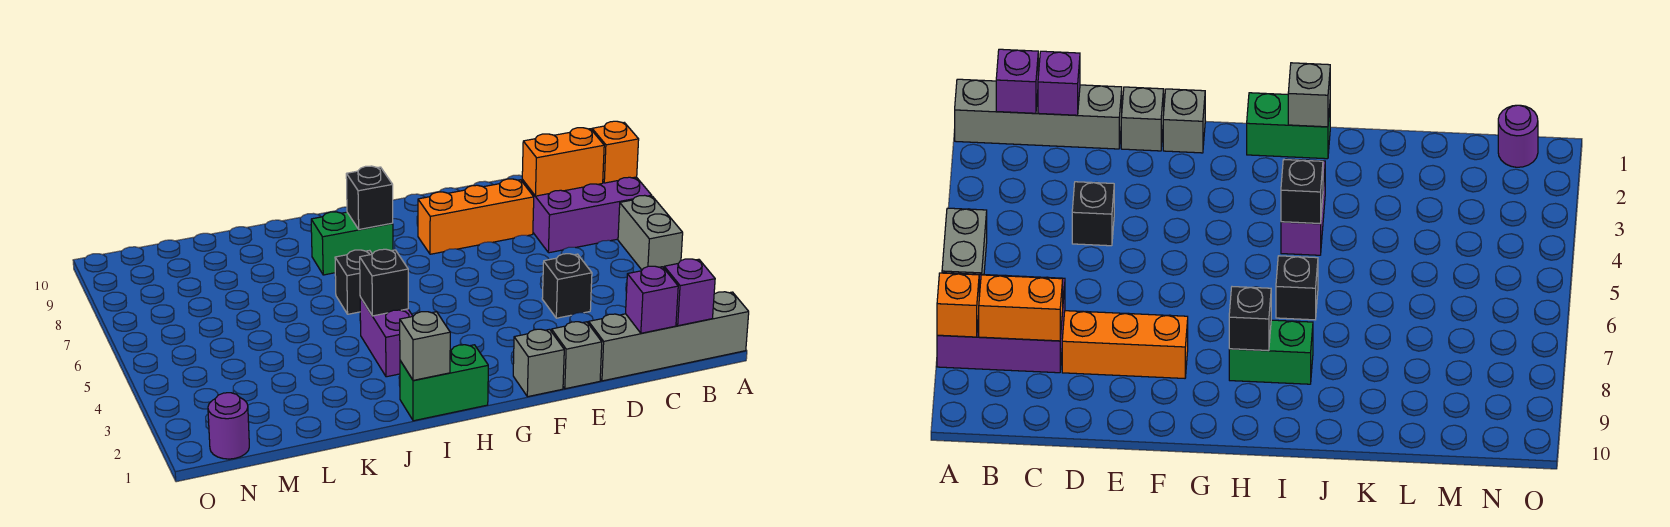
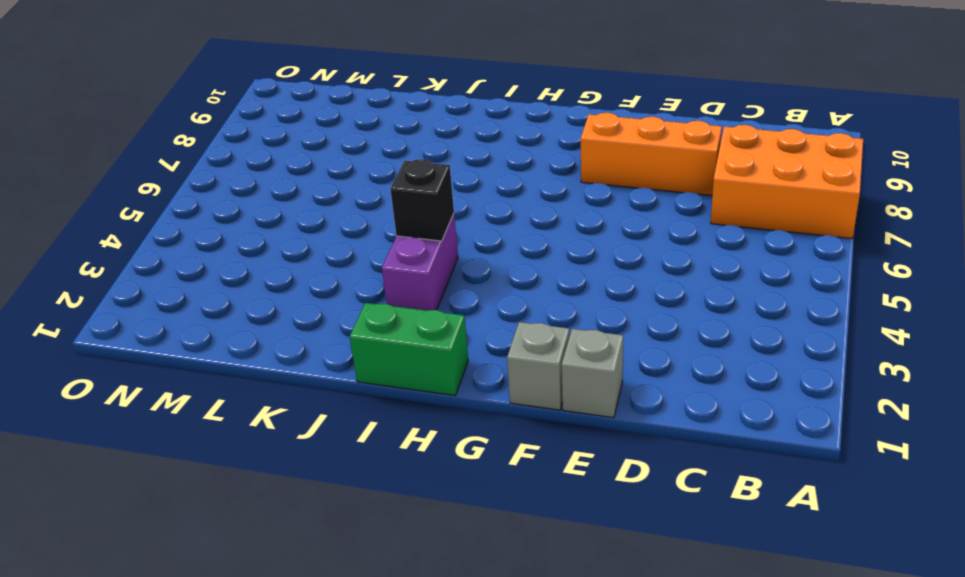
orange 2x3 brick [711,125,863,239] -> purple 2x3 brick [522,177,652,253]
none -> grey 1x4 brick [589,292,749,381]
none -> grey 1x2 brick [618,195,683,270]
none -> black 1x1 brick [542,254,592,318]

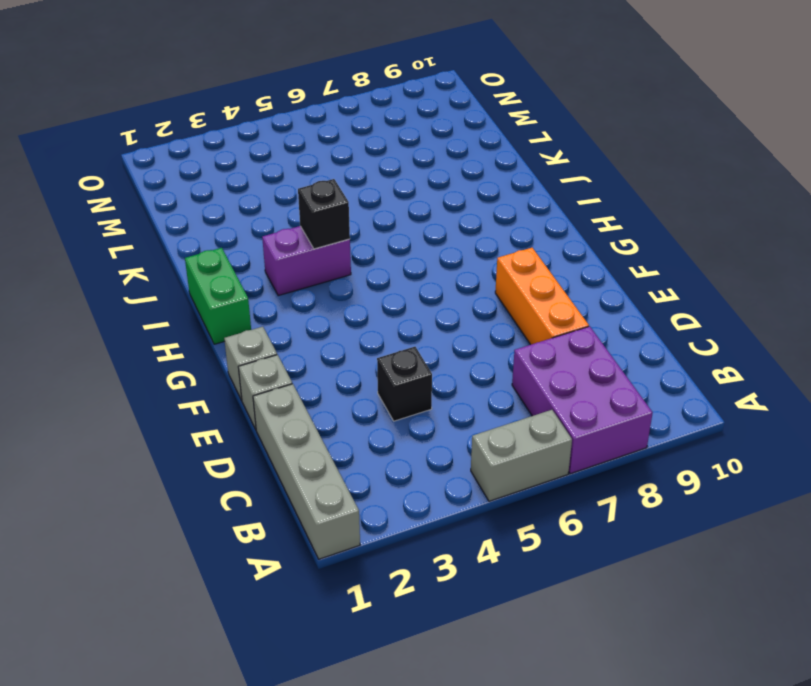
none -> green 1x2 brick [311,212,393,275]
none -> black 1x1 brick [335,250,372,314]
none -> purple 1x1 round brick [208,393,249,459]

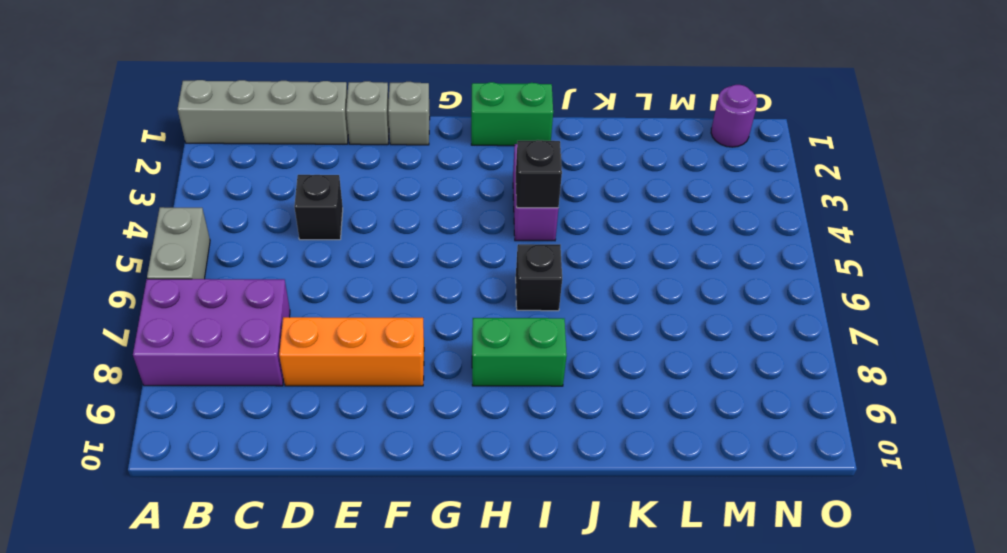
none -> orange 1x1 brick [592,121,639,183]
none -> purple 1x1 brick [664,259,715,326]
none -> orange 1x2 brick [522,128,604,196]

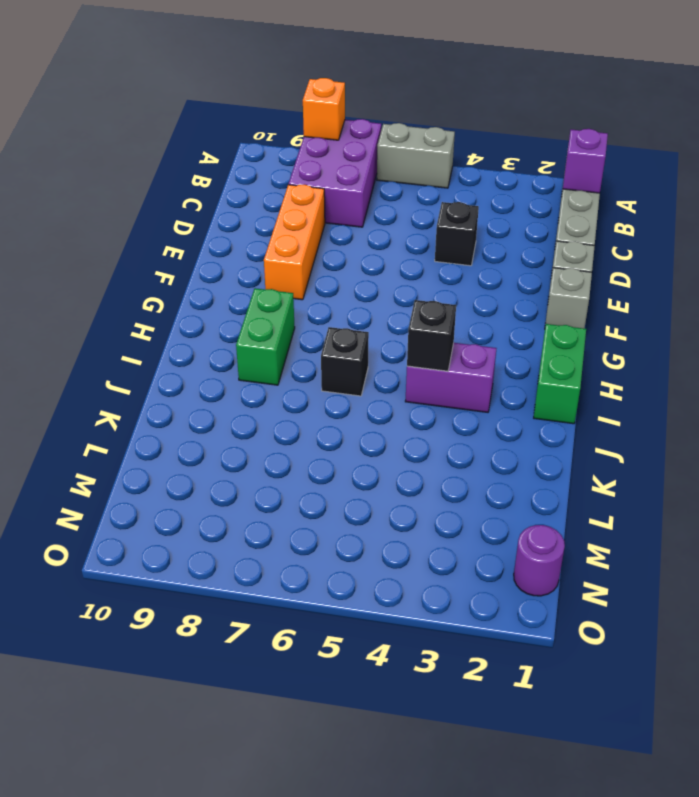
none -> orange 1x2 brick [522,128,604,196]
none -> purple 1x1 brick [626,266,678,333]
none -> black 1x1 brick [346,166,393,229]

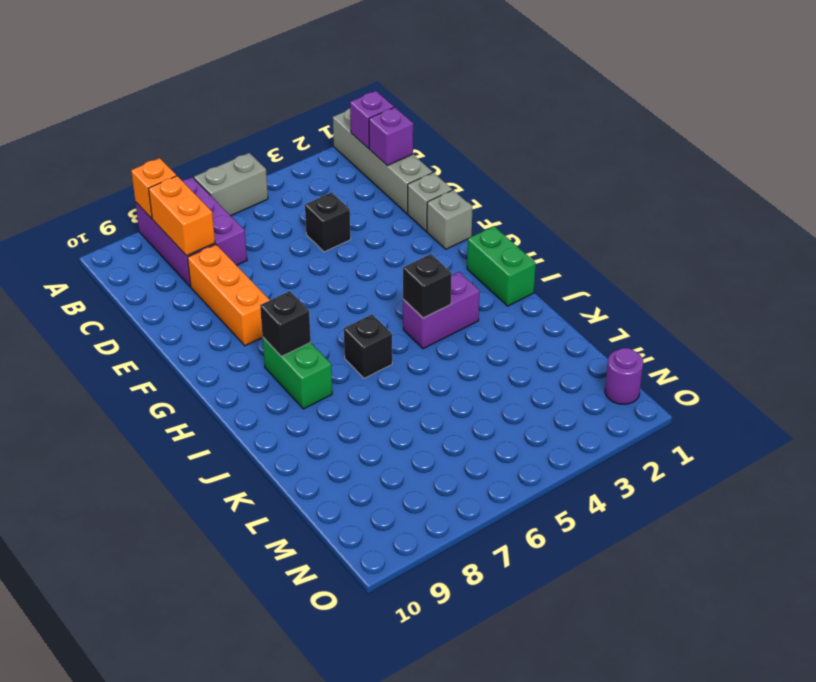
none -> grey 1x1 brick [400,312,450,380]

